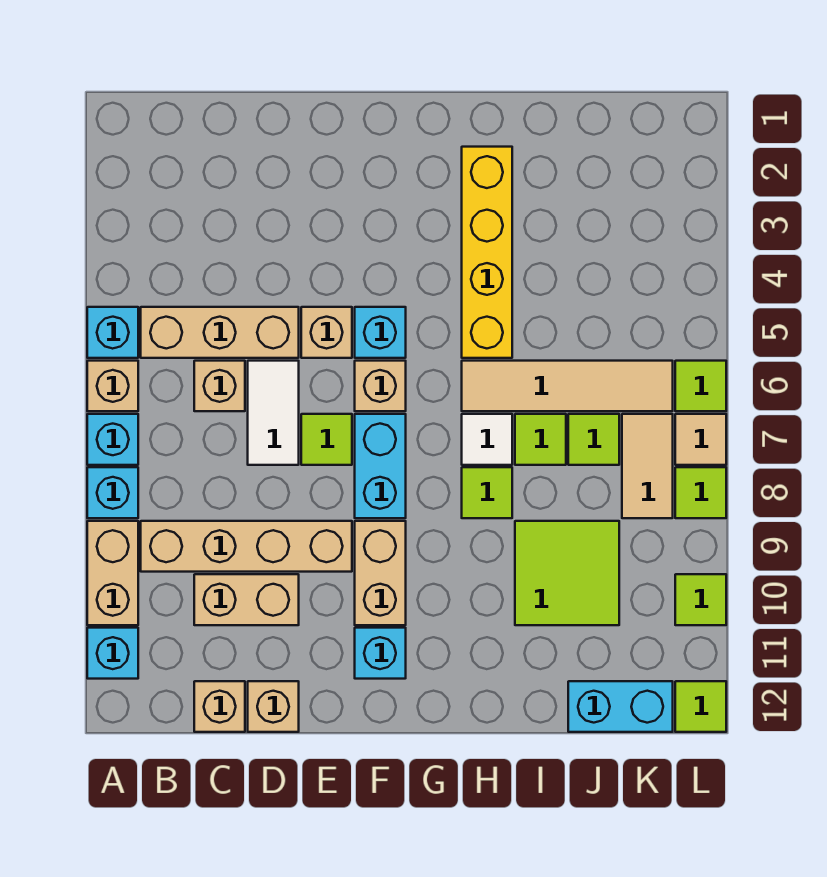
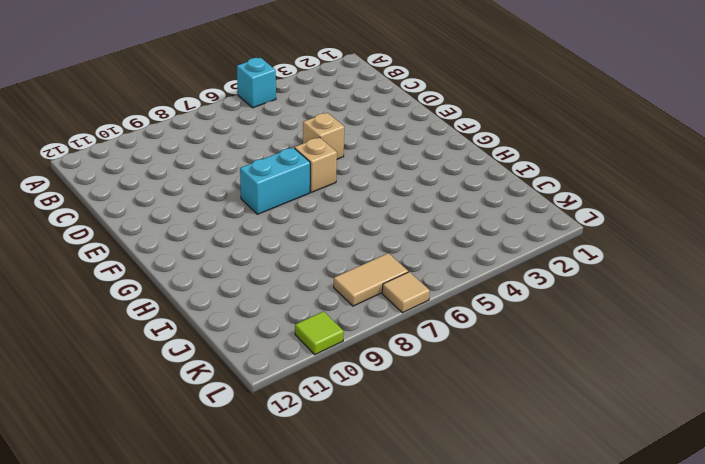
none -> tan 1x1 brick [87,361,138,411]
none -> cyan 1x1 brick [87,414,138,465]
none -> cyan 1x1 brick [87,467,138,518]
none -> tan 1x2 brick [87,521,138,625]

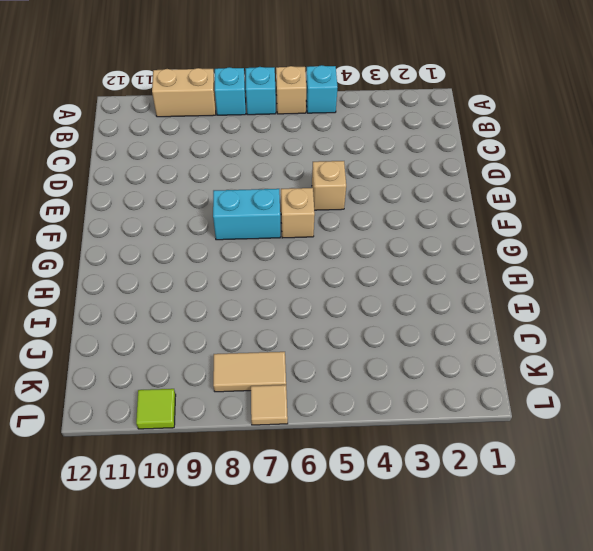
none -> cyan 1x1 brick [87,628,138,679]
none -> tan 1x3 brick [141,307,299,358]
none -> tan 1x4 brick [141,521,352,572]
none -> tan 1x1 brick [194,361,245,411]

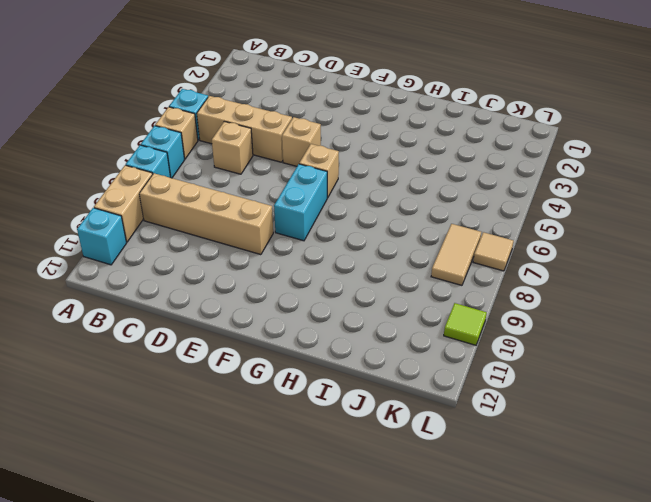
none -> tan 1x2 brick [194,574,299,625]
none -> tan 1x1 brick [194,681,245,732]
none -> white 1x2 tile [248,361,299,465]
none -> tan 1x1 brick [248,681,299,732]

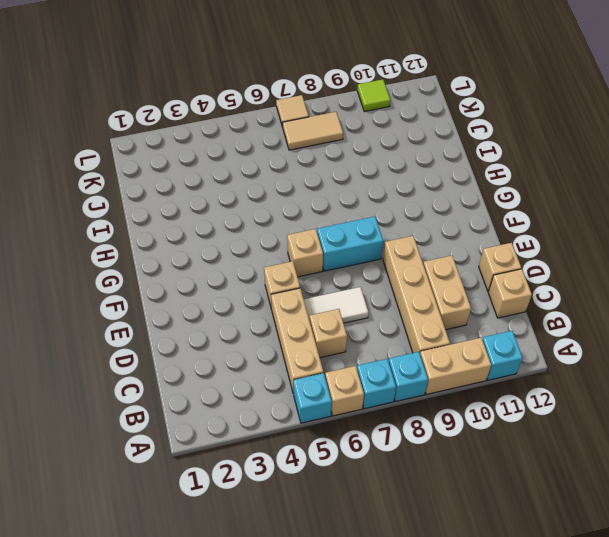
none -> lime 1x1 tile [301,414,352,465]
none -> cyan 1x1 brick [355,307,406,358]
none -> tan 1x2 brick [355,521,406,625]
none -> cyan 1x1 brick [355,628,406,679]

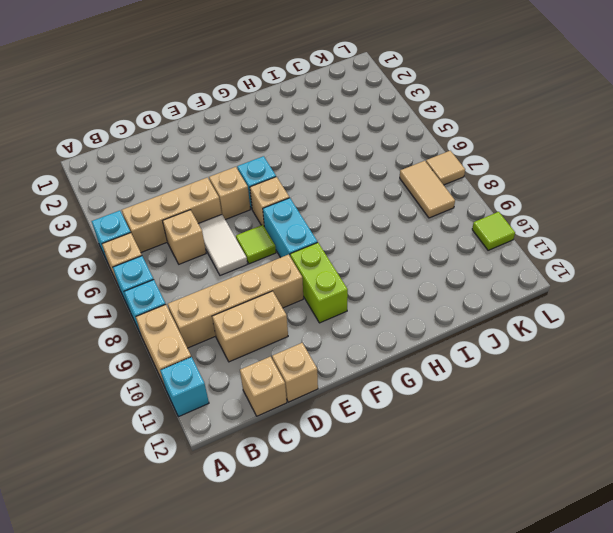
lime 1x2 brick [290,243,348,323] -> tan 1x2 brick [355,521,406,625]
none -> cyan 1x1 brick [355,628,406,679]
none -> yellow 1x4 brick [462,147,512,358]
none -> tan 1x4 tile [462,361,673,411]
none -> white 1x1 tile [462,414,512,465]

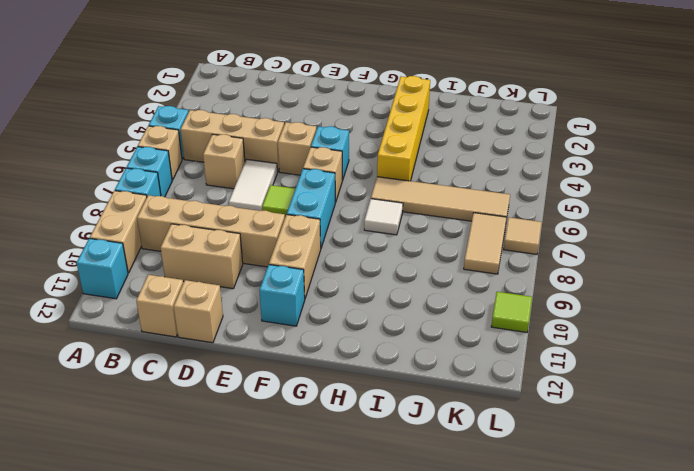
none -> lime 1x1 tile [462,467,512,518]
none -> lime 1x1 tile [515,414,566,465]
none -> lime 2x2 tile [515,521,619,625]
none -> lime 1x1 tile [568,414,619,465]

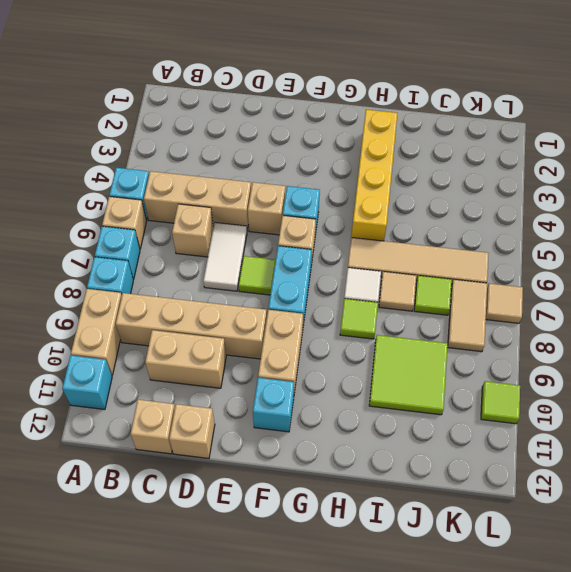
tan 1x1 tile [379,272,416,311] -> lime 1x1 tile [515,414,566,465]
none -> cyan 1x2 brick [568,681,673,732]
none -> lime 1x1 tile [675,361,726,411]
none -> lime 1x1 tile [675,467,726,518]
none -> lime 1x1 tile [675,681,726,732]

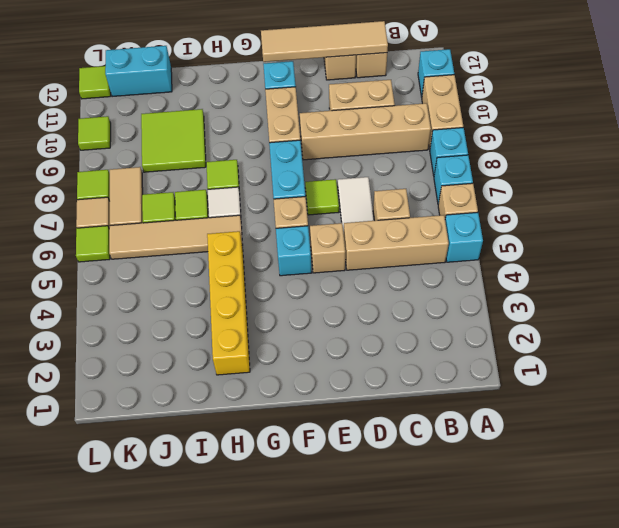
tan 1x4 tile [261,21,388,62] -> none

